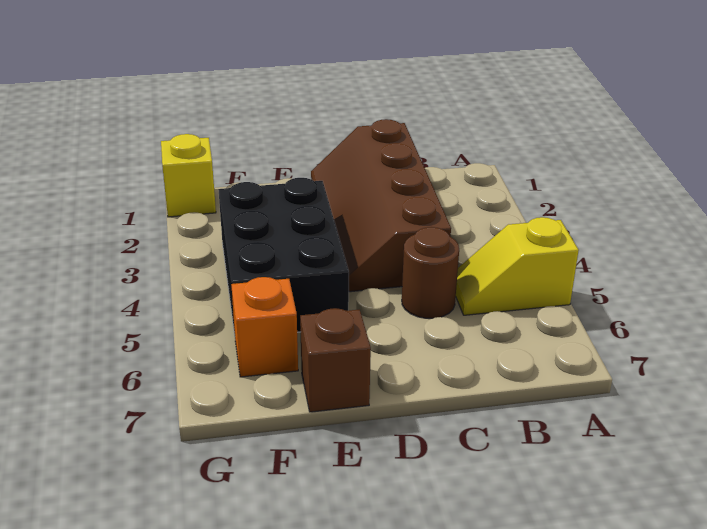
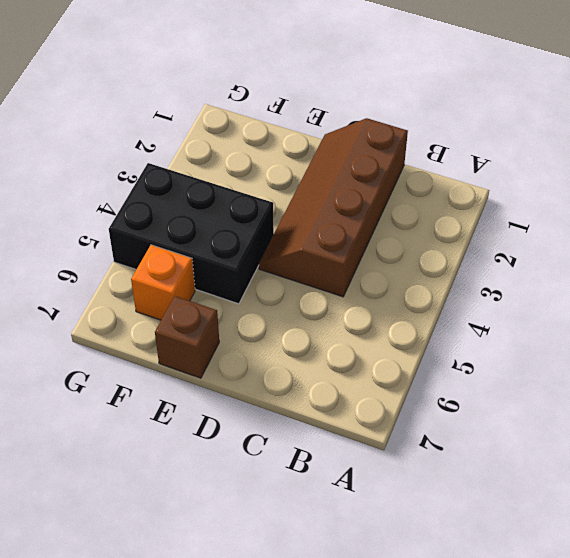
black 2x3 brick [109,163,274,304] -> black 2x3 brick turned to [218,178,349,334]
none -> yellow 1x2 slope [456,217,579,315]
none -> brown 1x1 round brick [402,227,459,318]

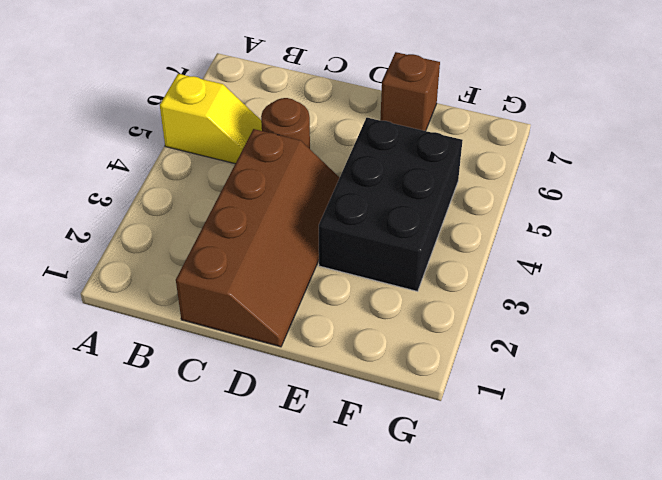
none -> orange 1x1 brick [231,277,298,377]
none -> yellow 1x1 brick [161,134,216,217]

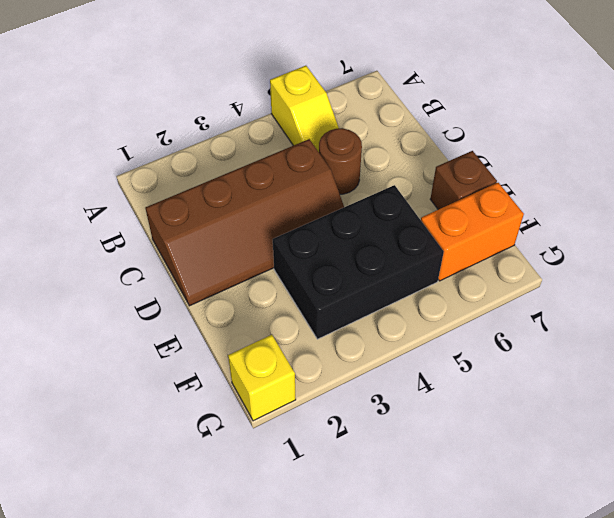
orange 1x2 brick [421,183,524,281] -> orange 1x1 brick [231,277,298,377]

